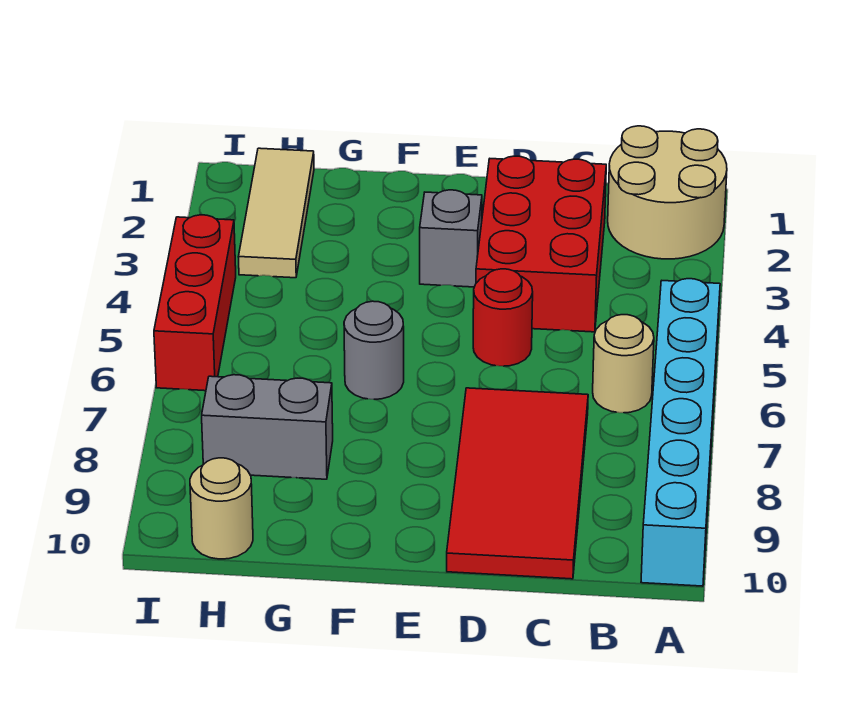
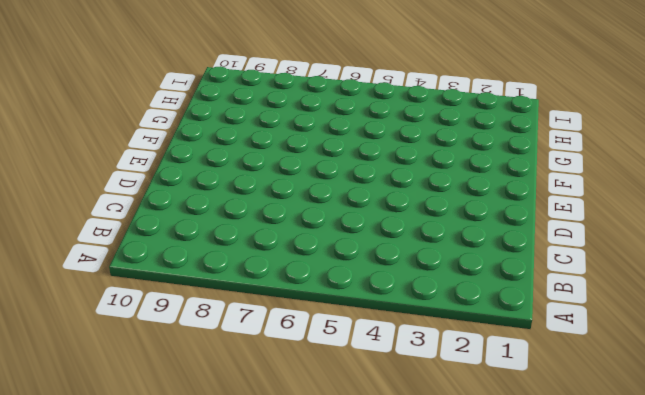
none -> tan 2x2 round brick [608,126,727,259]
none -> cyan 1x6 brick [641,279,720,586]
none -> tan 1x1 round brick [593,315,654,413]

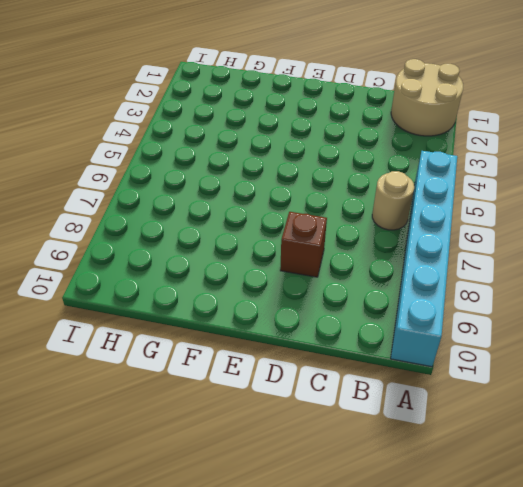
brown 1x1 brick [280,212,327,277] -> red 2x4 tile [447,388,588,579]
none -> red 2x3 brick [476,156,606,332]
none -> red 1x1 round brick [473,269,533,366]
none -> grey 1x1 brick [420,190,482,287]

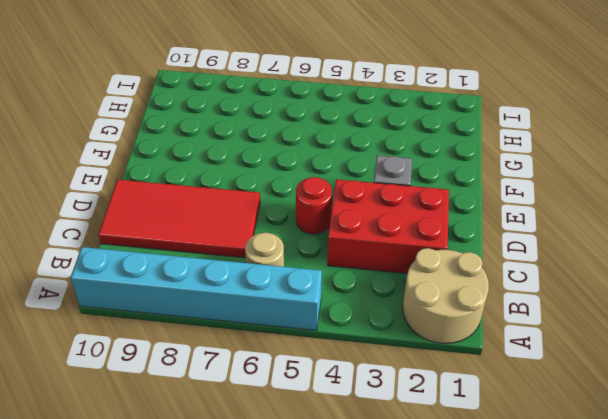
none -> grey 1x1 round brick [344,301,404,399]
none -> grey 1x2 brick [202,375,333,479]
none -> tan 1x3 tile [239,148,314,278]

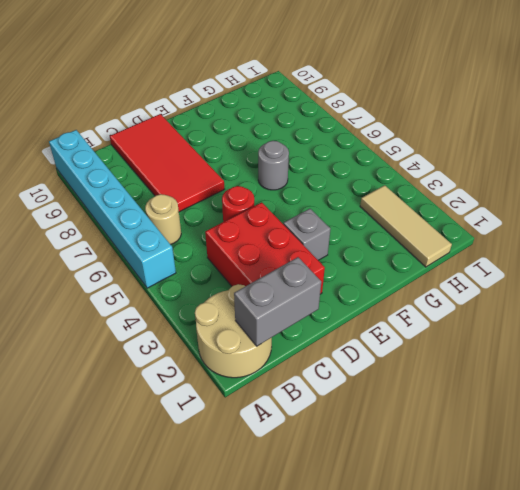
grey 1x2 brick [234,257,321,346] -> grey 1x2 brick moved to [202,375,333,479]
none -> tan 1x1 round brick [190,458,253,559]
none -> red 1x3 brick [154,215,236,391]

